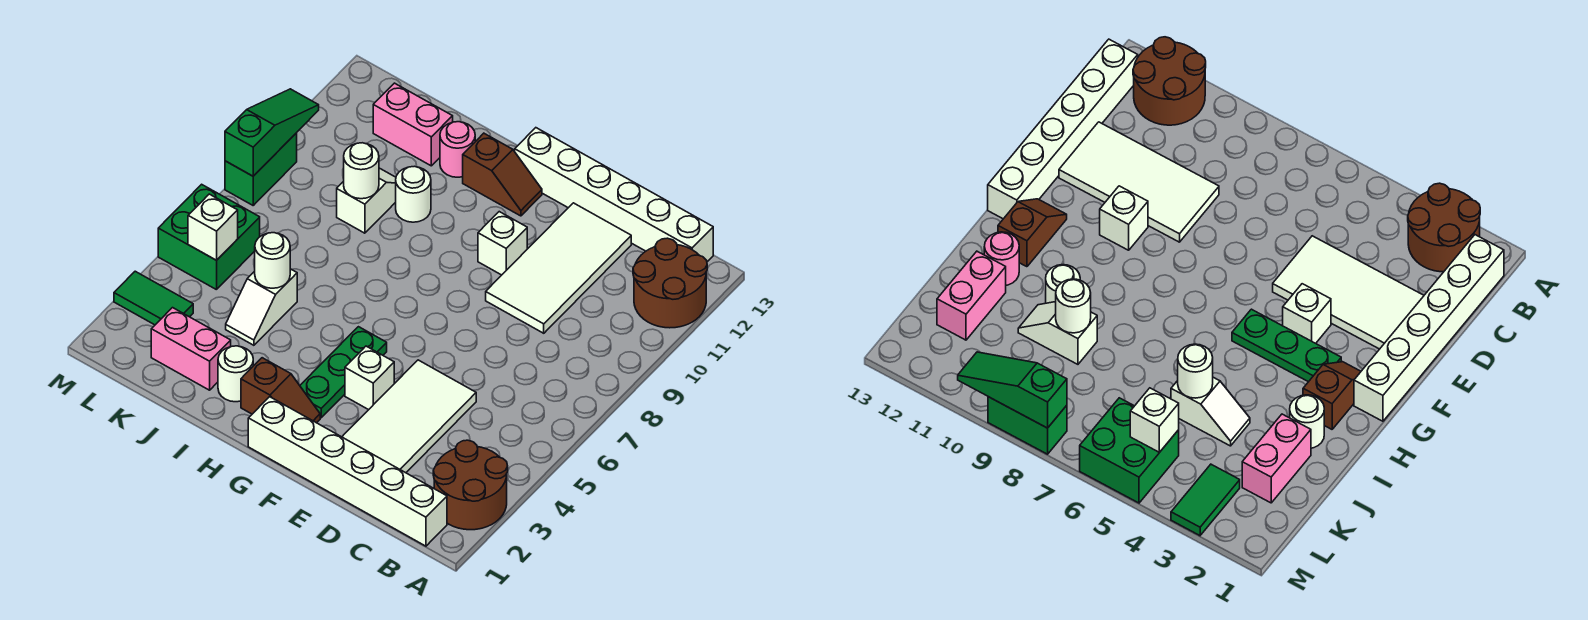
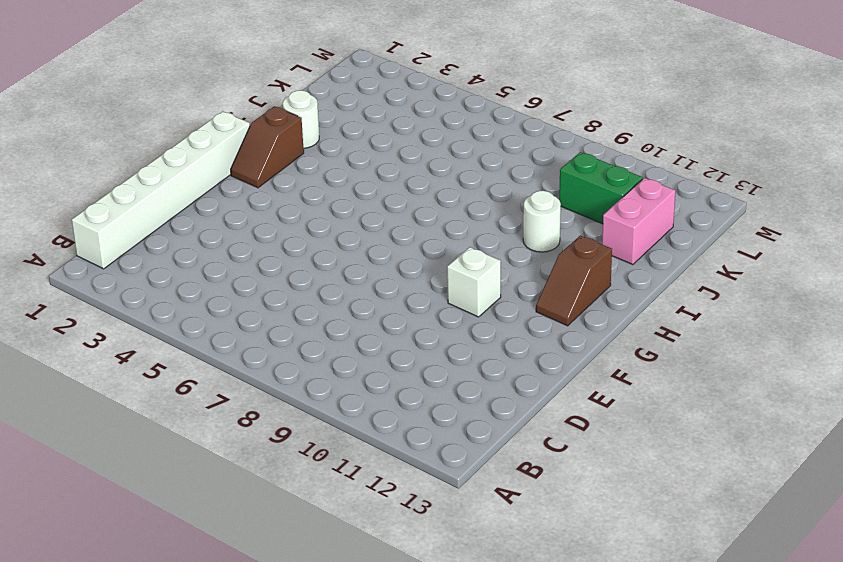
green 1x2 brick [559,152,643,224] -> green 1x2 brick moved to [225,133,297,205]
none -> brown 2x2 round brick [433,440,508,530]
none -> brown 2x2 round brick [633,238,707,328]
none -> white 1x6 brick [515,128,713,262]

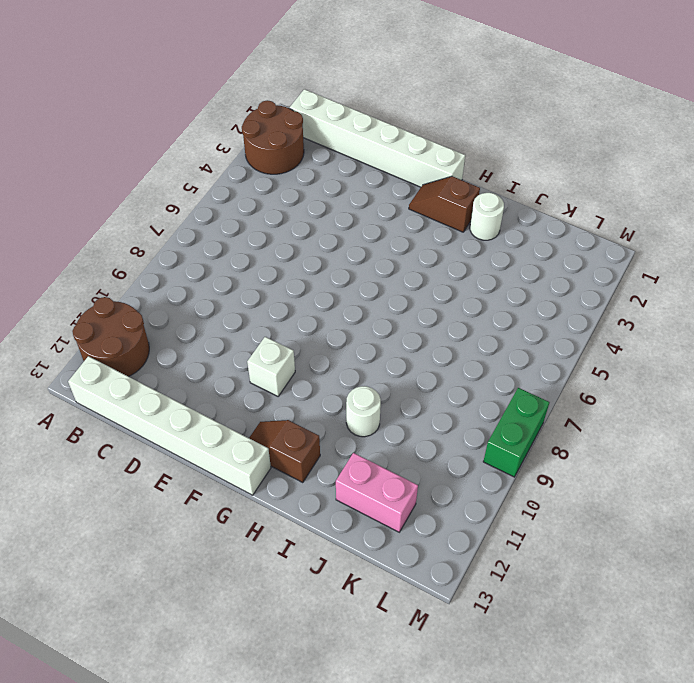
none -> white 2x4 tile [342,360,476,473]
none -> white 2x4 tile [486,203,631,333]
none -> white 1x1 brick [345,346,394,410]

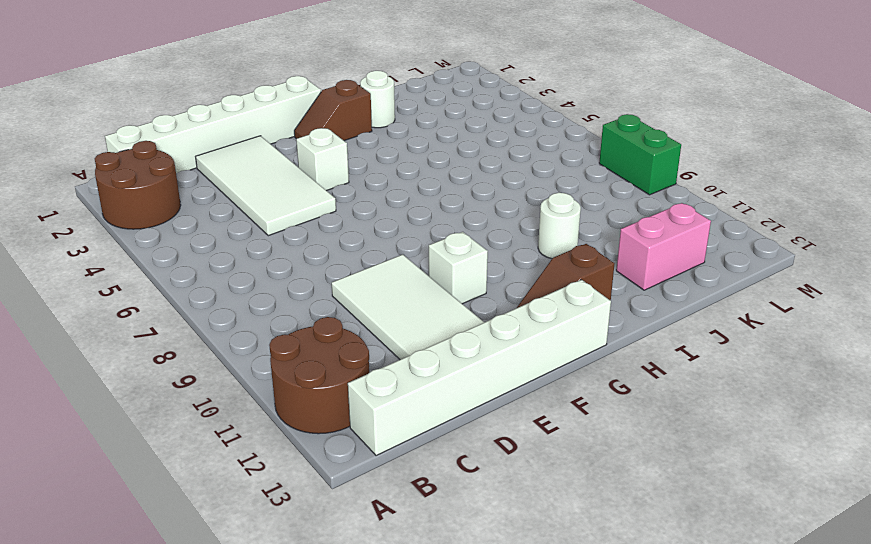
none -> green 1x3 plate [300,327,387,418]
none -> pink 1x1 round brick [440,122,475,177]
none -> pink 1x2 brick [151,308,231,390]

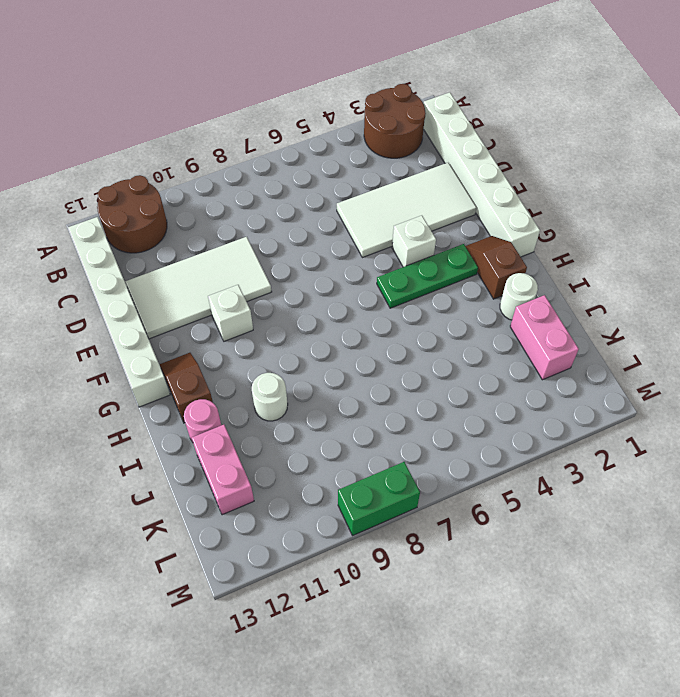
none -> white 1x2 slope [226,269,297,345]
none -> white 1x2 slope [337,168,396,233]
none -> green 1x2 tile [114,271,193,325]

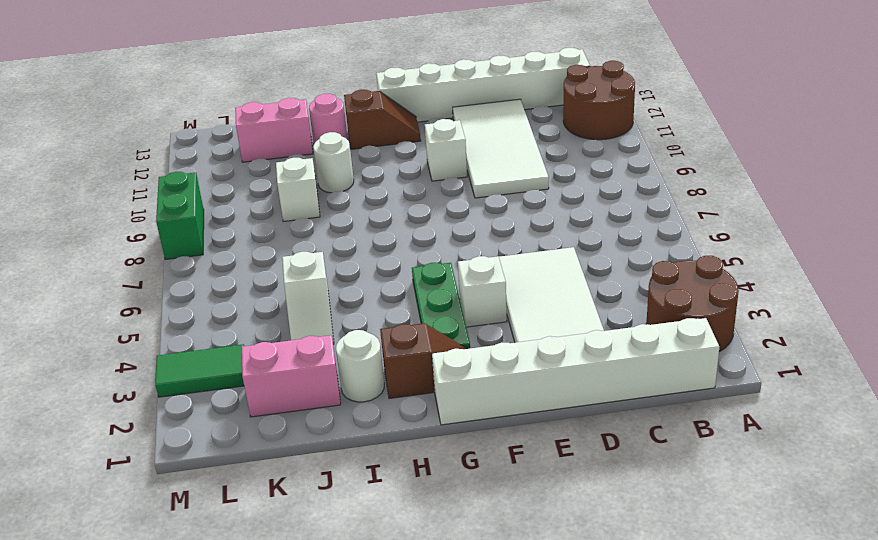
none -> green 2x2 brick [158,184,260,290]
none -> white 1x1 round brick [255,233,290,288]
none -> white 1x1 round brick [344,143,379,199]

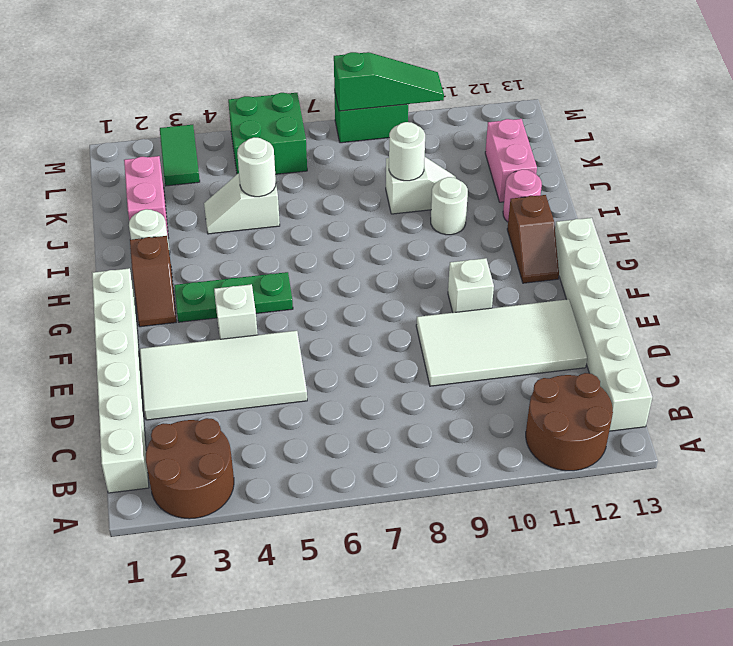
none -> white 1x1 brick [188,194,238,260]

